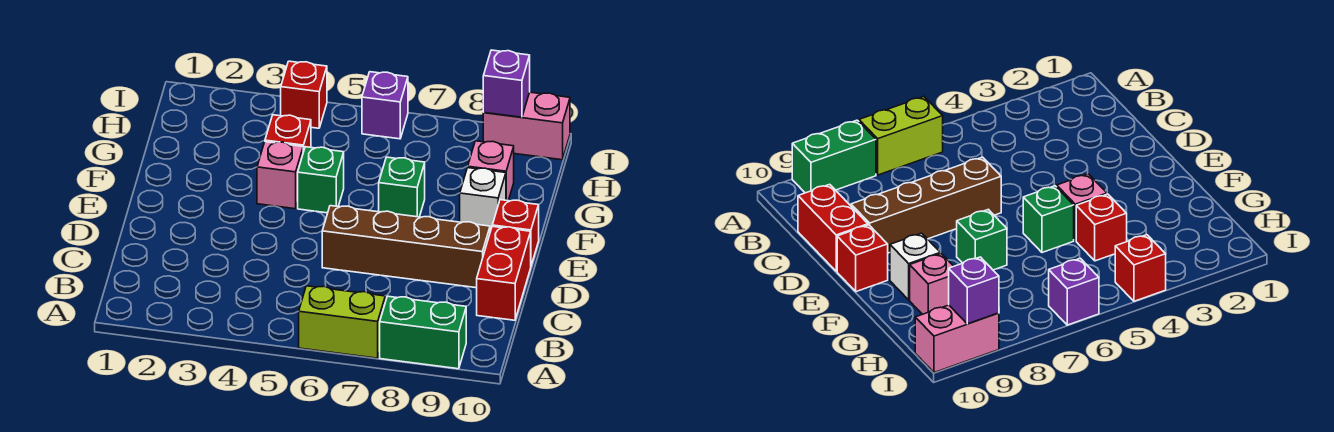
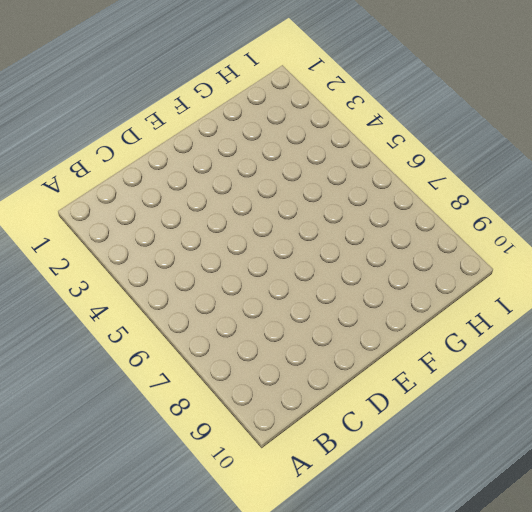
none -> lime 1x2 brick [299,286,385,358]
none -> green 1x2 brick [380,296,466,369]
none -> red 1x2 brick [477,226,531,320]

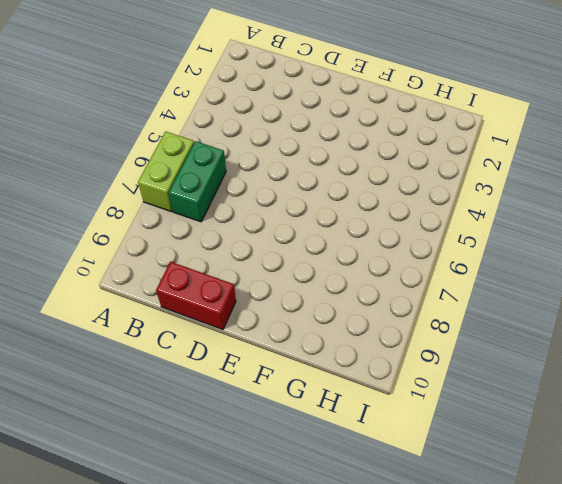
green 1x2 brick [169,141,226,222] -> green 1x2 brick moved to [380,296,466,369]
none -> brown 1x4 brick [322,206,490,288]
none -> red 1x1 brick [492,200,539,265]
none -> pink 1x1 brick [257,142,303,209]

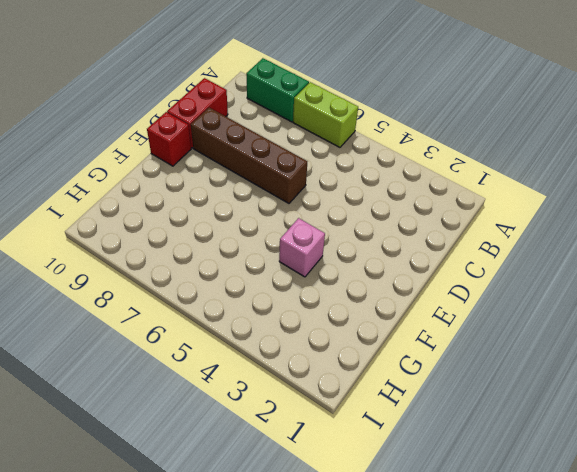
none -> green 1x1 brick [298,147,344,213]
none -> green 1x1 brick [379,157,425,217]
none -> white 1x1 brick [460,168,506,232]

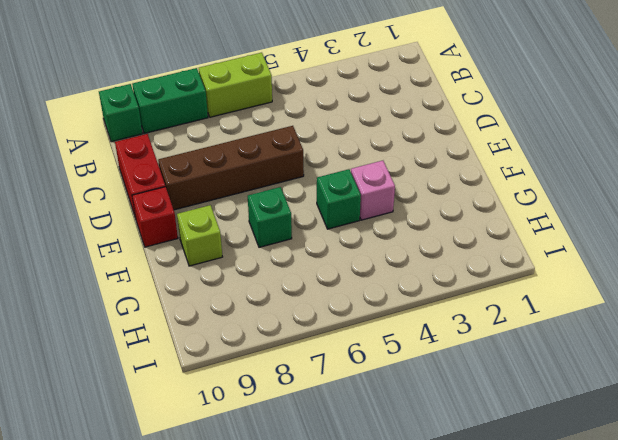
green 1x1 brick [99,84,143,142] -> none
lime 1x1 brick [177,205,222,266] -> white 1x1 brick [460,168,506,232]
none -> red 1x1 brick [265,115,311,152]
none -> pink 1x1 brick [468,141,514,201]
none -> red 1x1 brick [281,61,327,128]

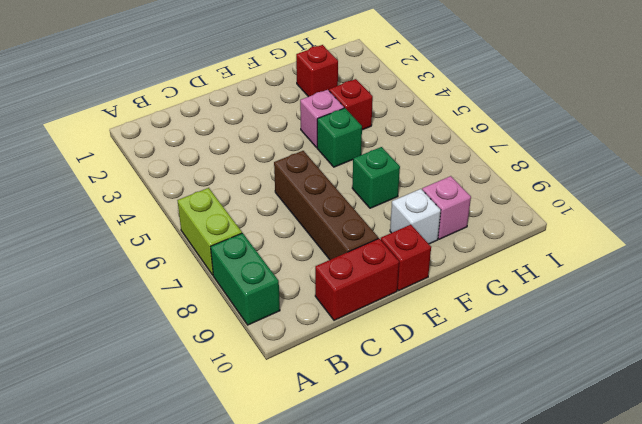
red 1x1 brick [296,45,338,97] -> red 1x1 brick moved to [281,61,327,128]
none -> purple 1x1 brick [362,72,408,139]
none -> pink 1x2 brick [483,92,570,160]
none -> purple 1x1 brick [483,50,530,117]

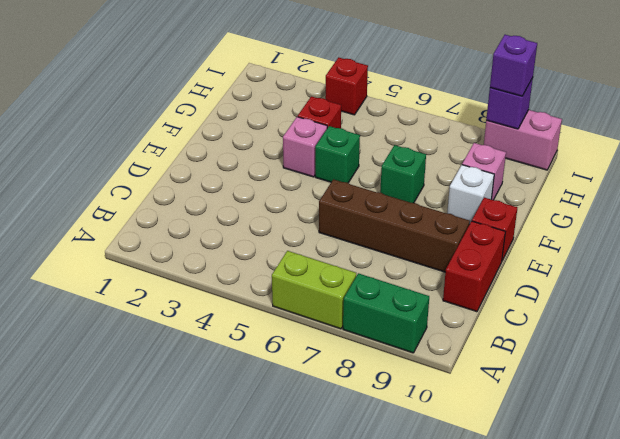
purple 1x1 brick [490,35,537,96] -> purple 1x1 brick moved to [362,72,408,139]

